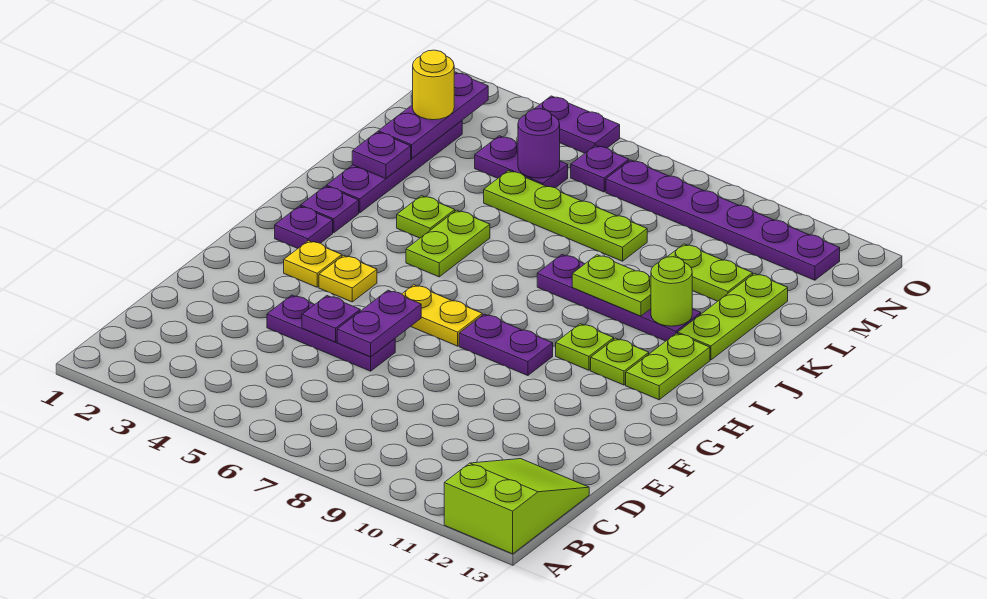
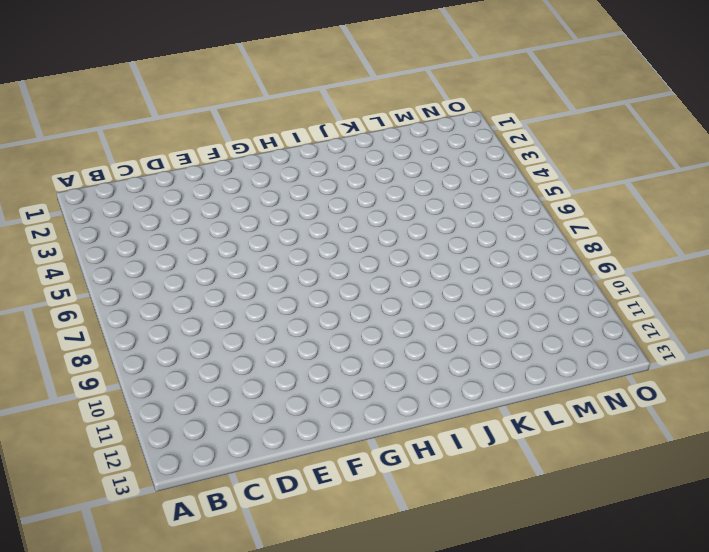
none -> lime 2x3 slope [444,459,589,554]
none -> purple 1x3 plate [267,295,395,371]
none -> yellow 1x1 plate [284,241,342,287]
none -> yellow 1x1 plate [319,255,377,302]

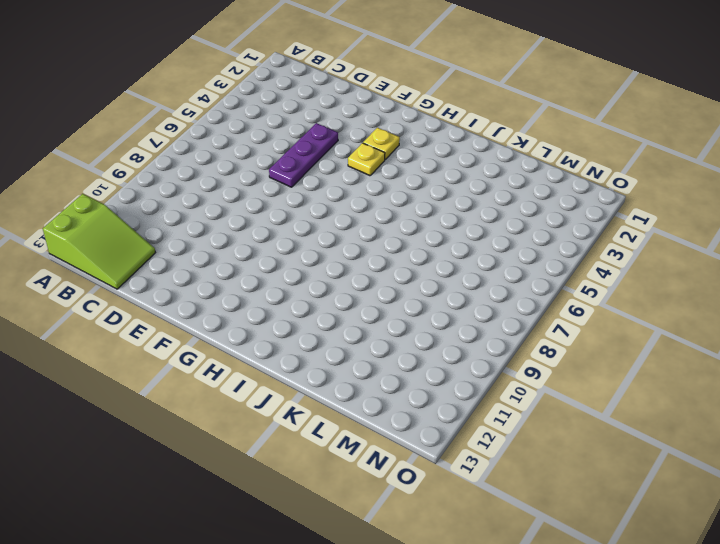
none -> yellow 1x2 plate [402,285,482,346]
none -> purple 1x2 plate [459,314,553,375]
none -> purple 1x1 plate [275,206,333,248]
none -> lime 1x1 plate [556,324,614,370]

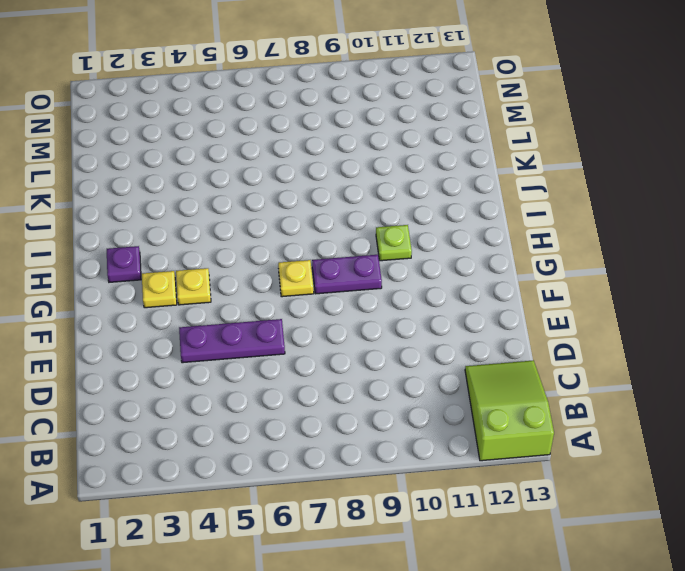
yellow 1x1 plate [278,260,314,297] -> yellow 1x2 plate [402,285,482,346]
none -> lime 1x1 plate [591,338,649,385]
none -> lime 1x2 plate [626,333,710,400]
none -> purple 1x1 plate [301,186,359,233]
none -> lime 1x2 plate [406,210,490,277]

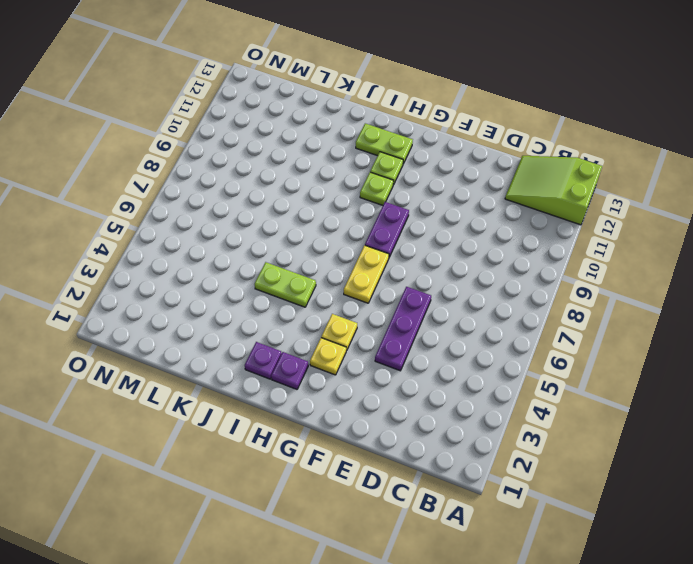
none -> purple 1x4 plate [327,121,462,213]
none -> lime 1x1 plate [397,196,455,238]
none -> purple 1x4 plate [537,255,701,341]
none -> lime 1x3 plate [678,273,788,360]

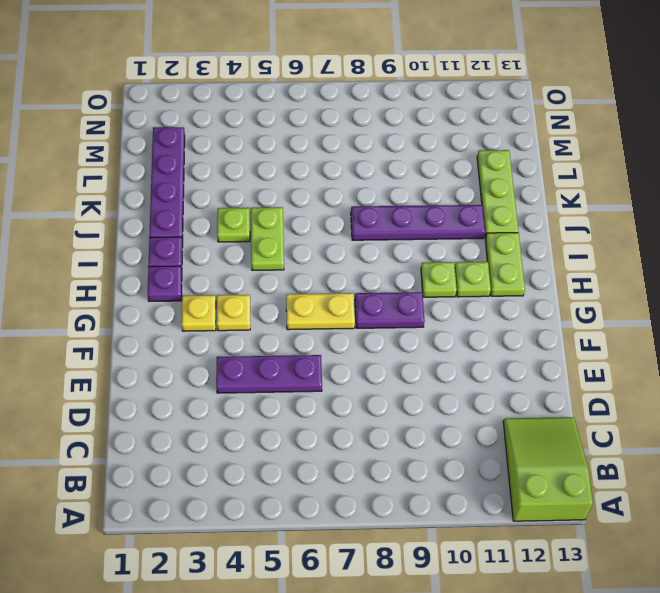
none -> lime 1x4 plate [484,171,647,261]
none -> lime 1x2 plate [668,244,753,301]
none -> purple 1x2 plate [475,136,568,188]
none -> purple 1x1 plate [571,145,629,192]

